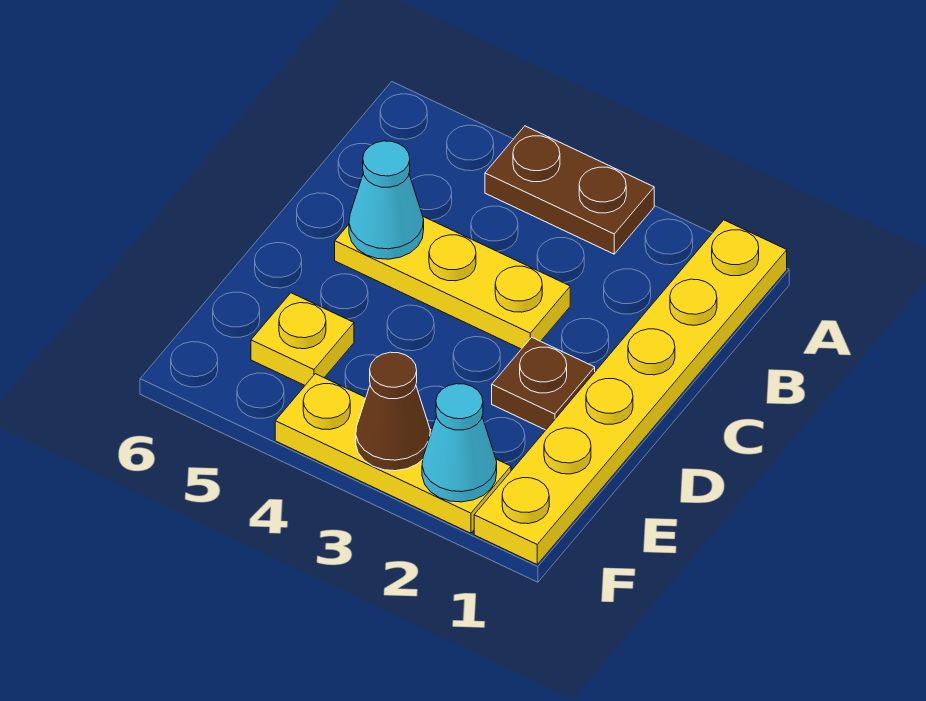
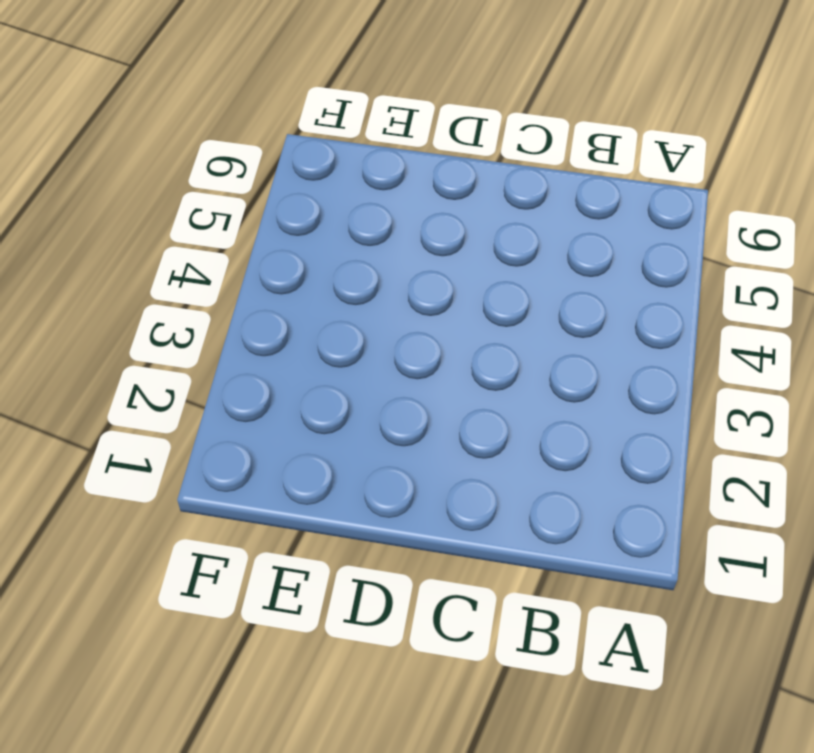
none -> yellow 1x6 plate [474,220,787,564]
none -> brown 1x2 plate [485,126,654,254]

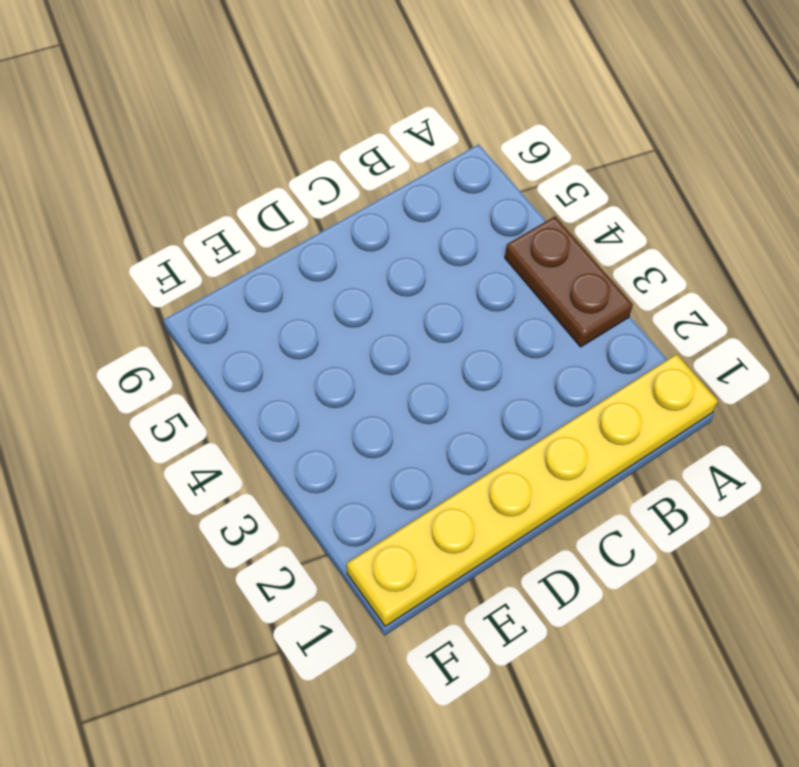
none -> yellow 1x3 plate [335,217,570,349]
none -> brown 1x1 plate [492,337,595,430]

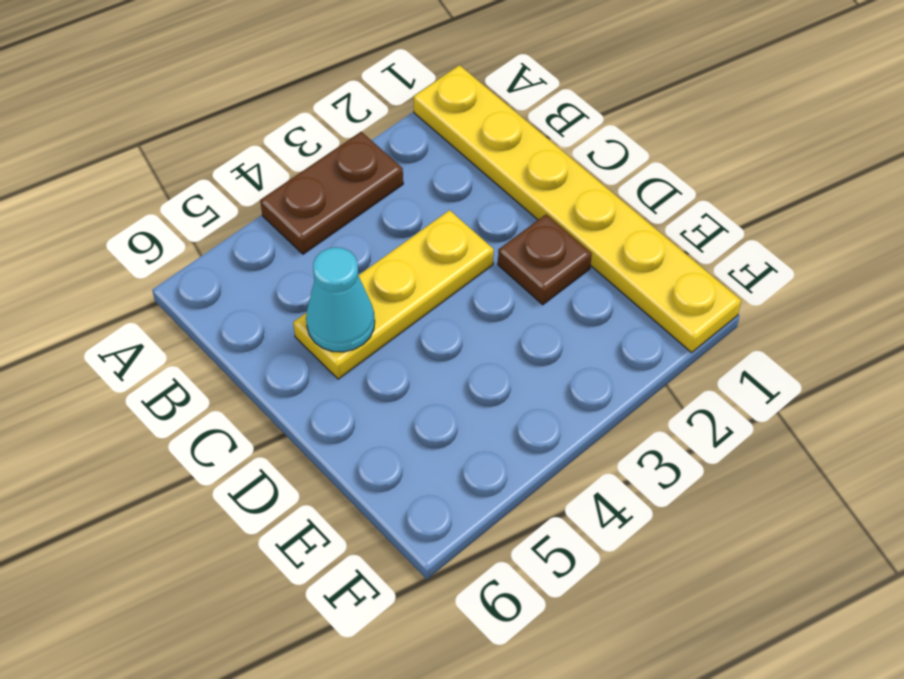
none -> yellow 1x1 plate [251,293,354,385]
none -> yellow 1x3 plate [275,374,511,533]

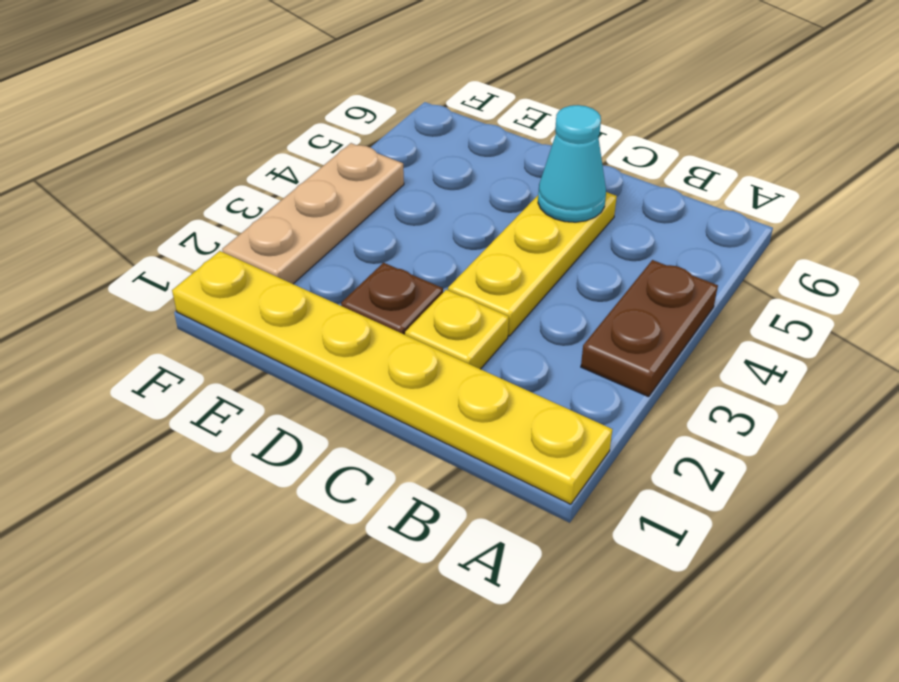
yellow 1x1 plate [405,290,509,369] -> yellow 1x1 plate moved to [251,293,354,385]
tan 1x3 plate [222,143,404,284] -> yellow 1x3 plate [275,374,511,533]
none -> cyan 1x1 cone [422,384,497,502]
none -> brown 1x1 cone [356,352,430,471]

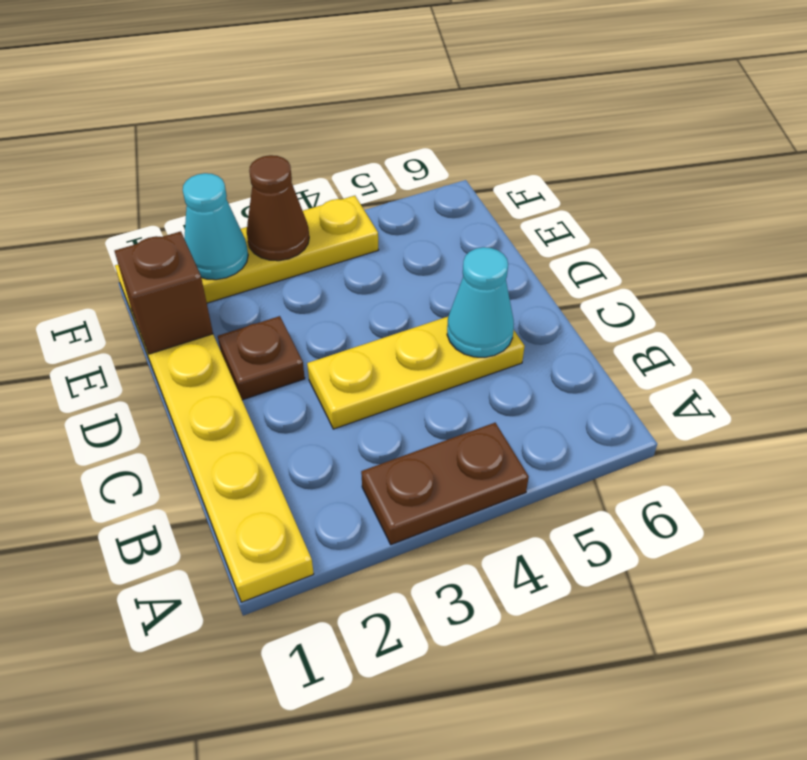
brown 1x1 brick [115,231,213,354] -> none
none -> yellow 1x1 plate [251,293,354,385]

